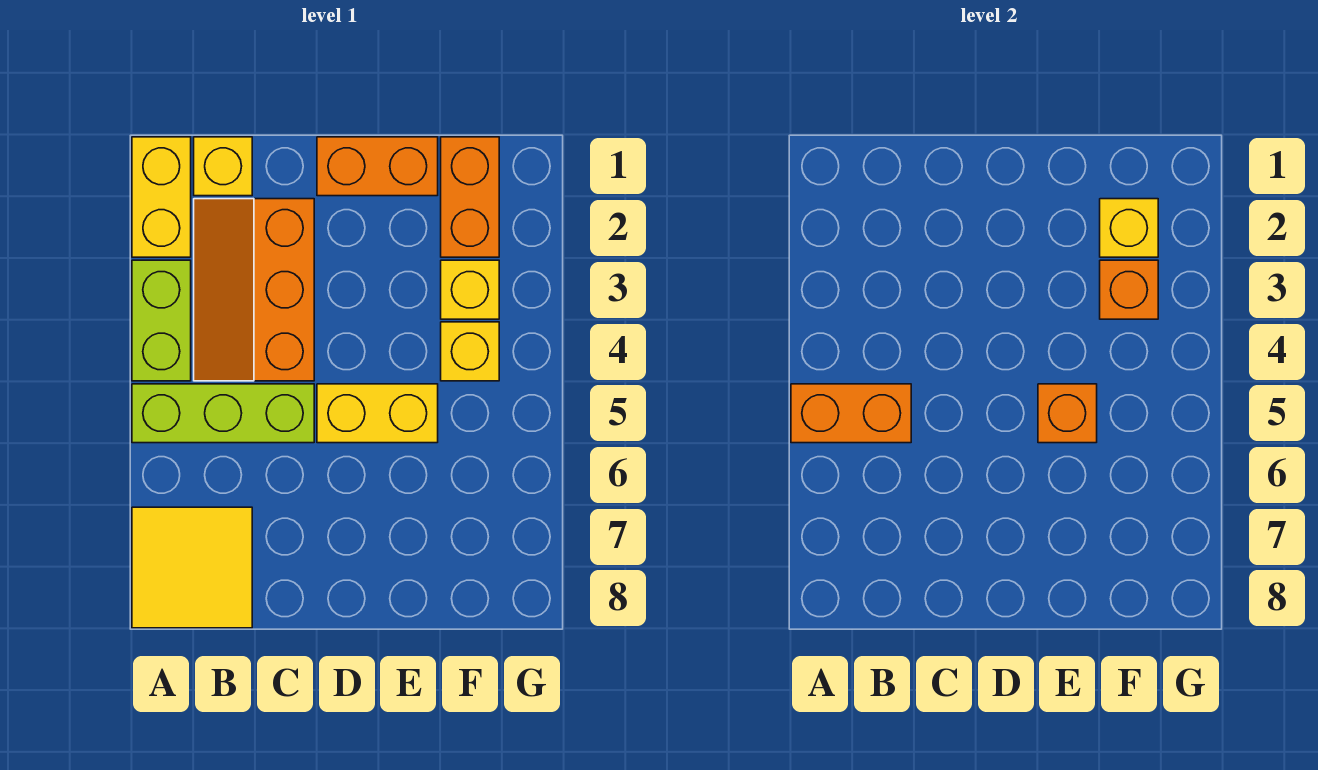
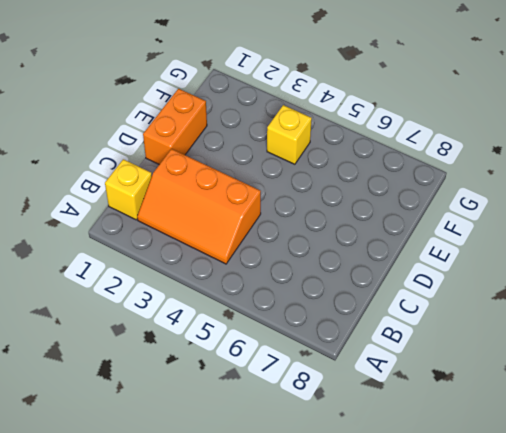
none -> yellow 1x2 brick [132,137,191,257]
none -> lime 1x2 brick [132,260,191,381]
none -> lime 1x3 brick [132,384,314,443]

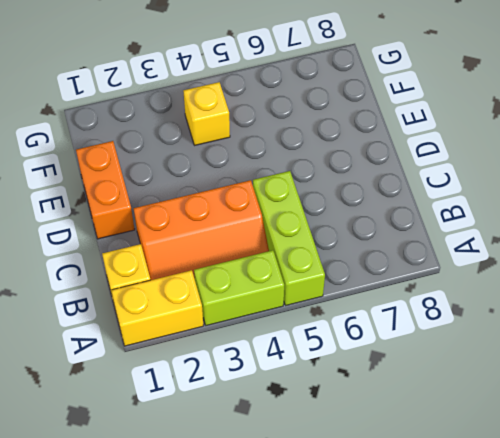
none -> yellow 2x2 tile [132,507,252,628]
none -> yellow 1x2 brick [317,384,438,443]
none -> orange 1x2 brick [441,137,499,257]

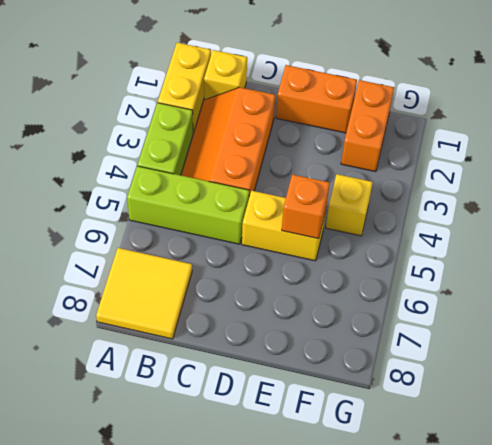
none -> yellow 1x1 brick [441,260,499,319]
none -> orange 1x2 brick [791,384,911,443]
none -> yellow 1x1 brick [1100,199,1158,257]

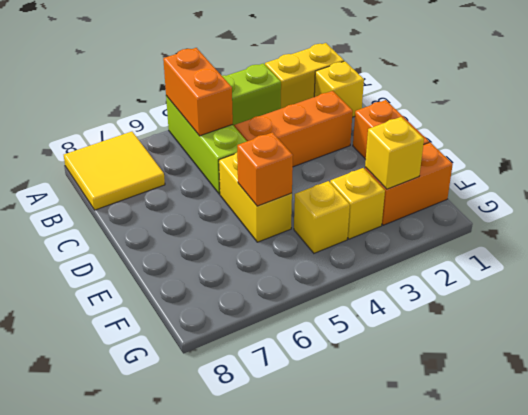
none -> orange 1x1 brick [1100,260,1158,319]

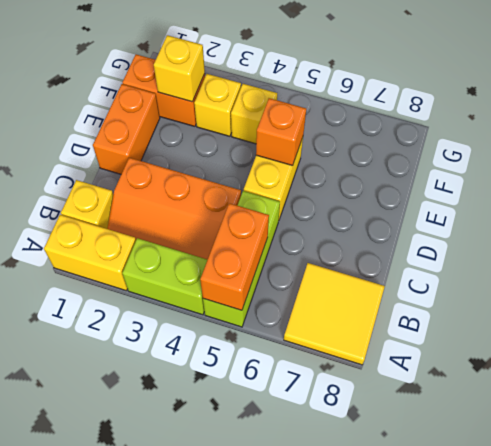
none -> orange 1x1 brick [1100,260,1158,319]

